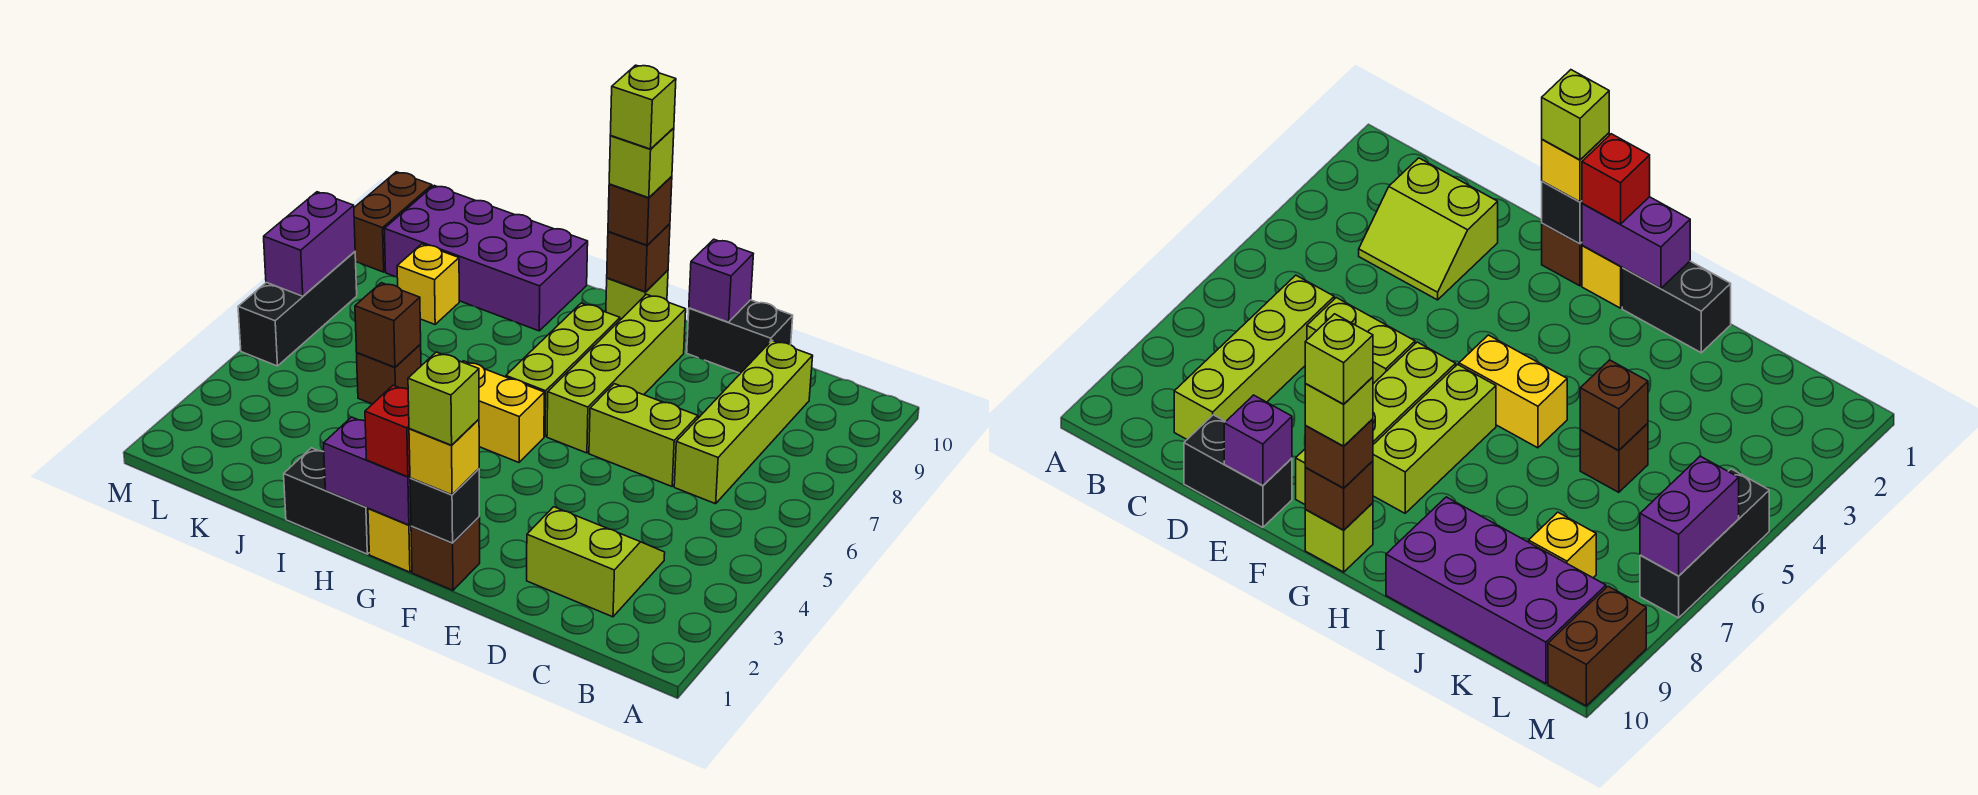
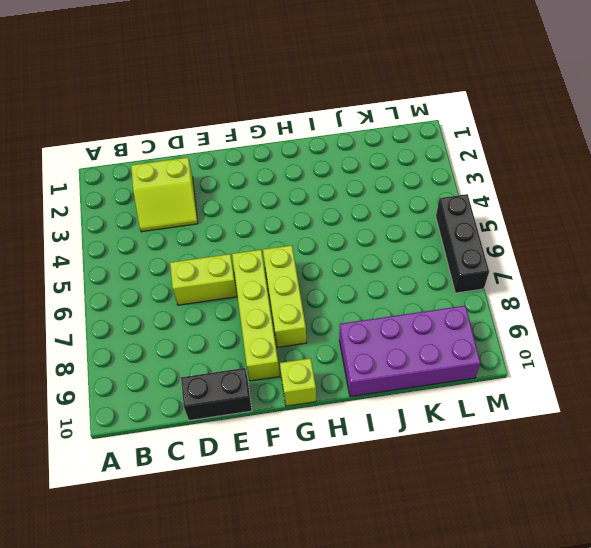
none -> lime 1x4 brick [674,341,813,504]
none -> brown 1x1 brick [411,517,480,590]
none -> yellow 1x1 brick [368,508,412,572]

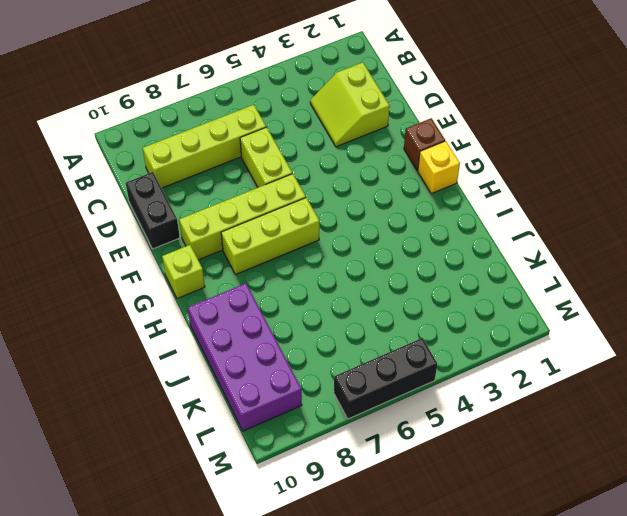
none -> yellow 1x2 brick [463,361,544,462]
none -> black 1x2 brick [284,448,369,554]
none -> brown 1x1 brick [357,344,421,404]

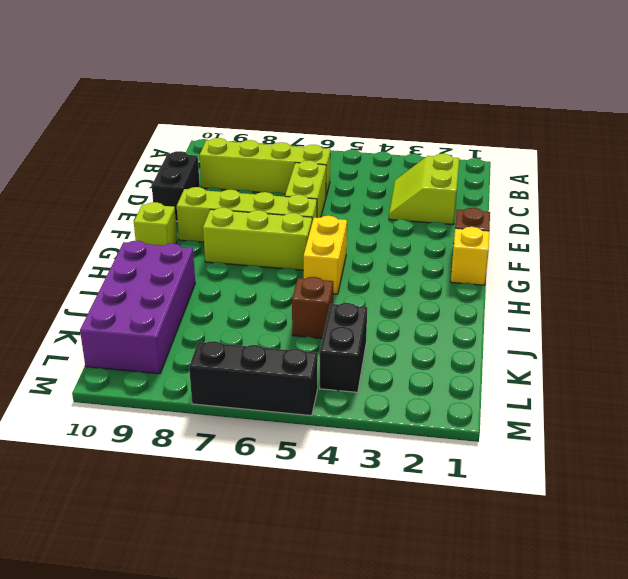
black 1x2 brick [320,303,367,392] -> black 1x2 brick moved to [284,448,369,554]
none -> yellow 1x1 brick [397,244,459,324]
none -> brown 1x2 brick [354,172,432,272]
none -> purple 1x1 brick [689,239,753,322]

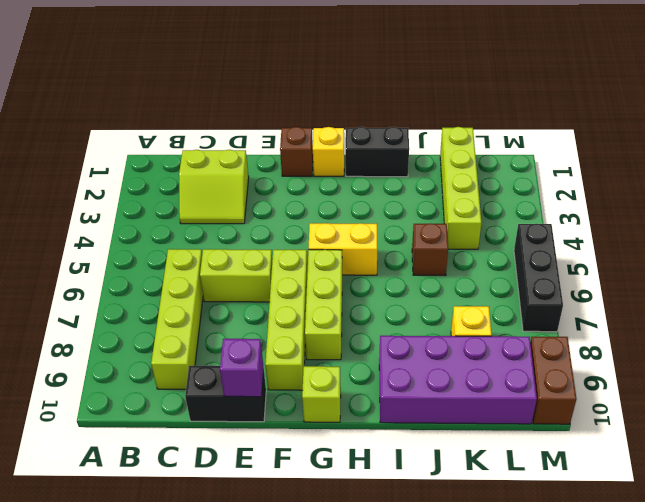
lime 1x4 brick [440,127,481,249] -> none
none -> black 1x1 brick [410,469,479,543]
none -> purple 1x2 brick [324,417,411,525]
none -> brown 1x1 brick [607,224,670,292]

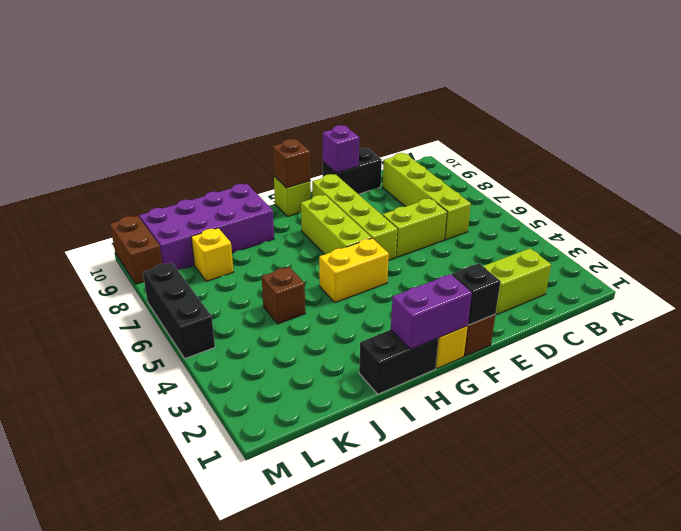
none -> brown 1x1 brick [355,283,421,367]
none -> purple 1x2 brick [264,192,355,296]
none -> yellow 1x1 brick [409,419,479,495]

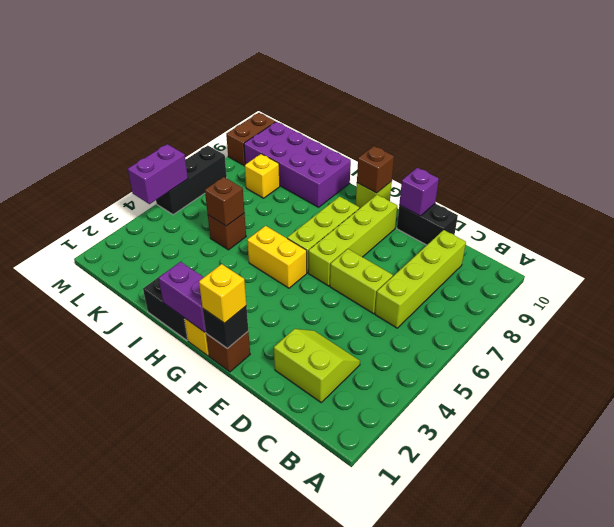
purple 1x2 brick [128,144,188,204] -> purple 1x2 brick moved to [264,192,355,296]
none -> red 1x1 brick [365,385,410,477]
none -> brown 1x1 brick [608,176,672,245]
none -> lime 1x1 brick [408,352,479,445]

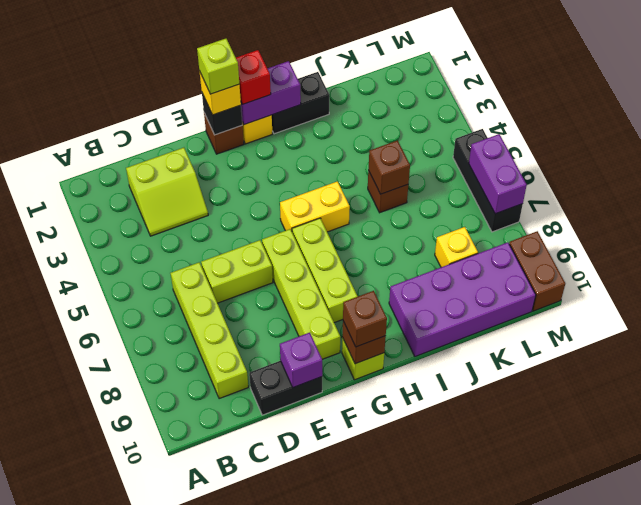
none -> lime 1x1 brick [609,128,674,198]
none -> lime 1x1 brick [610,65,676,149]

